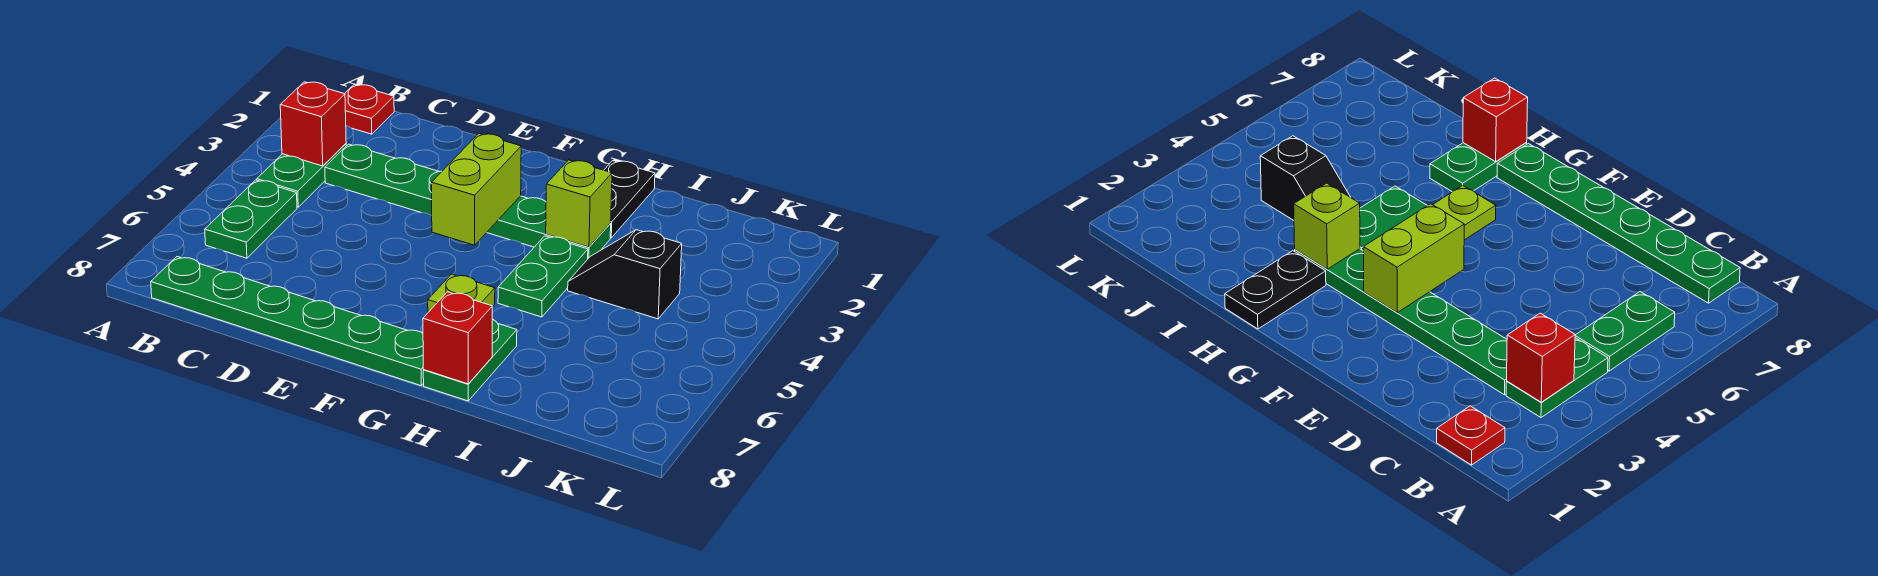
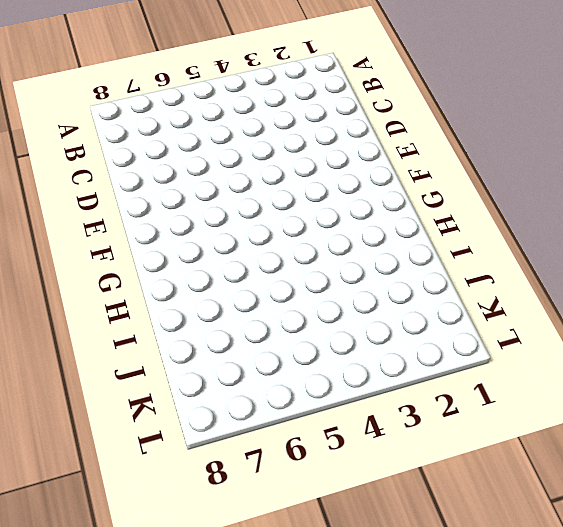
none -> red 1x1 plate [345,85,394,134]
none -> green 1x2 plate [257,144,346,207]
none -> green 1x2 plate [205,180,297,258]

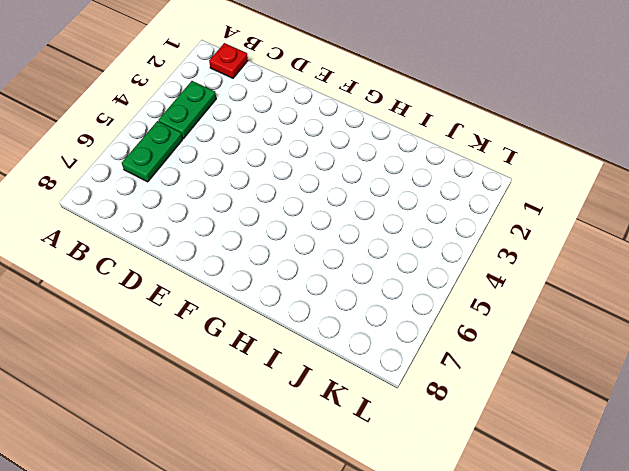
none -> green 1x6 plate [151,257,424,386]
none -> green 1x6 plate [325,144,611,258]
none -> lime 1x1 plate [428,274,495,312]

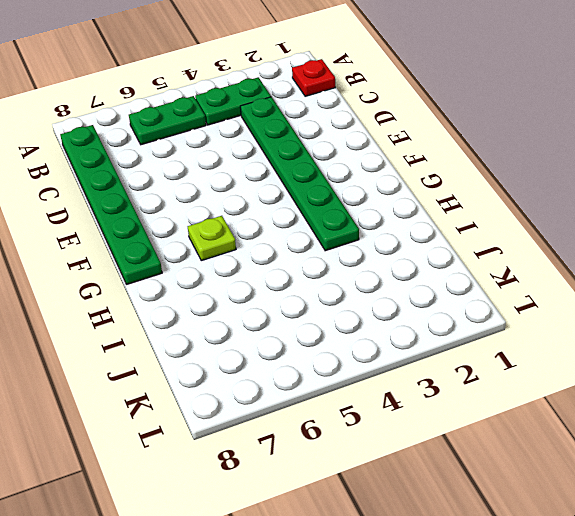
none -> black 1x2 plate [604,161,655,238]
none -> green 1x2 plate [498,236,588,317]
none -> green 1x2 plate [423,319,517,401]

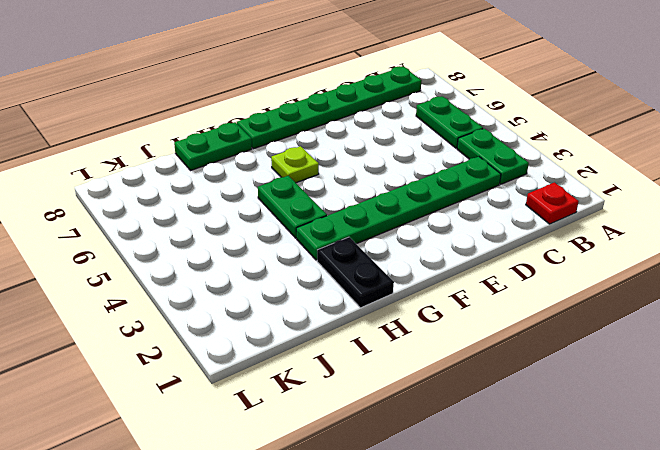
green 1x2 plate [174,122,252,171] -> green 1x2 plate turned to [423,319,517,401]
none -> black 1x2 slope [568,230,682,319]
none -> red 1x1 brick [280,82,346,166]
none -> lime 1x2 brick [432,134,521,245]

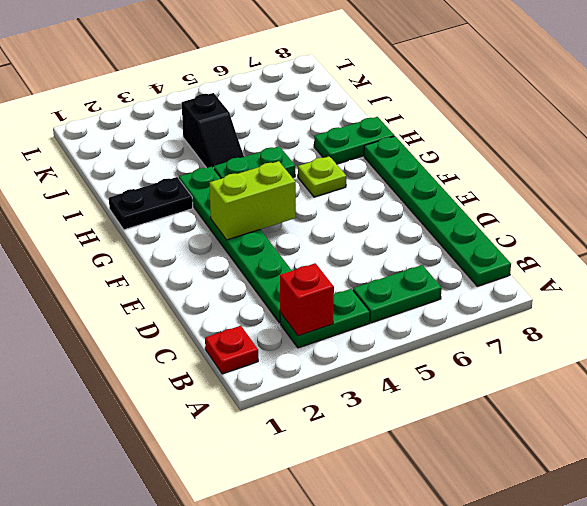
none -> lime 1x1 brick [546,160,612,247]
none -> red 1x1 brick [423,292,492,384]

